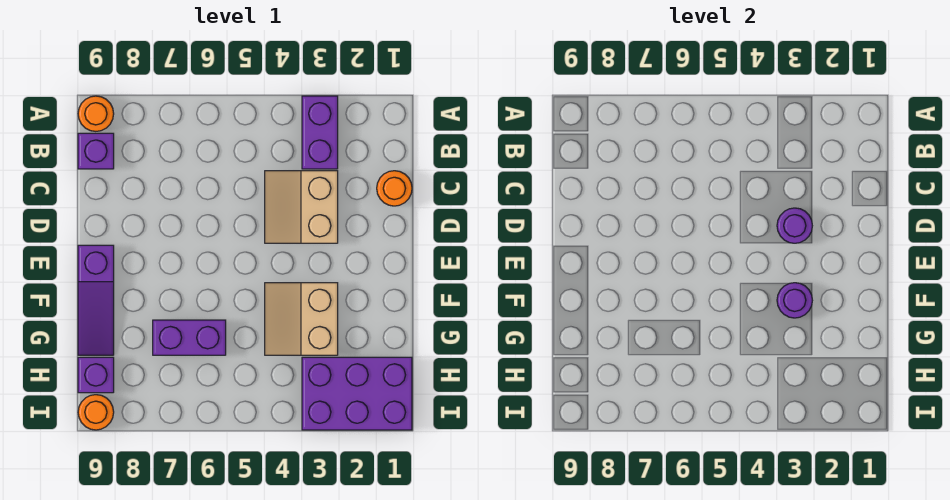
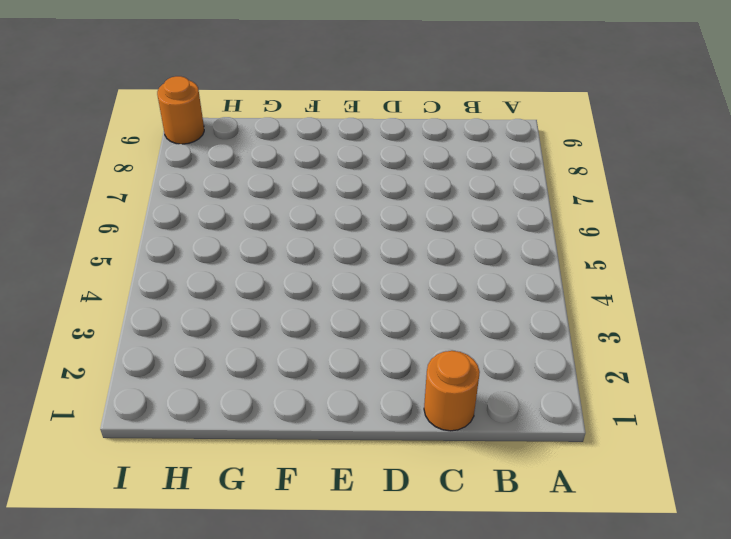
none -> purple 1x2 brick [302,96,338,169]
none -> orange 1x1 round brick [78,96,114,131]
none -> purple 1x1 brick [78,133,114,169]

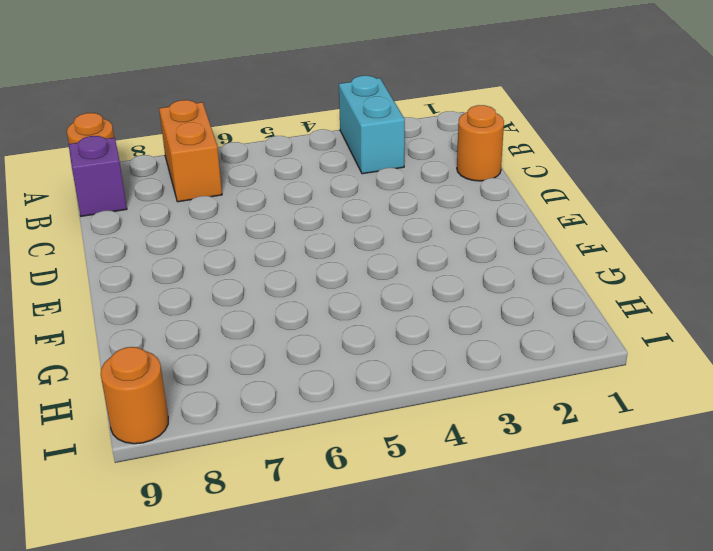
cyan 1x2 brick [339,76,405,174] -> purple 1x2 brick [302,96,338,169]
orange 1x2 brick [159,100,222,202] -> none
none -> tan 2x2 slope [265,171,338,243]
none -> purple 1x3 slope [78,245,114,355]
none -> tan 2x2 slope [265,283,338,355]

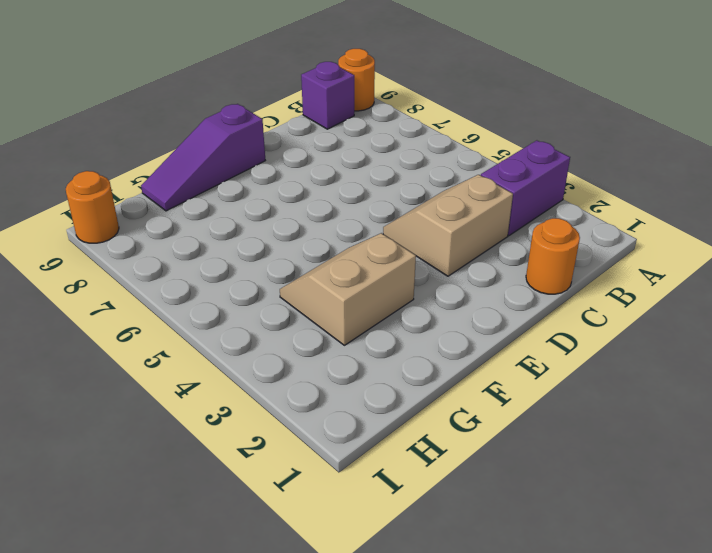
none -> purple 1x2 brick [153,320,226,355]
none -> purple 2x3 brick [302,357,412,430]
none -> purple 1x1 brick [78,357,114,393]

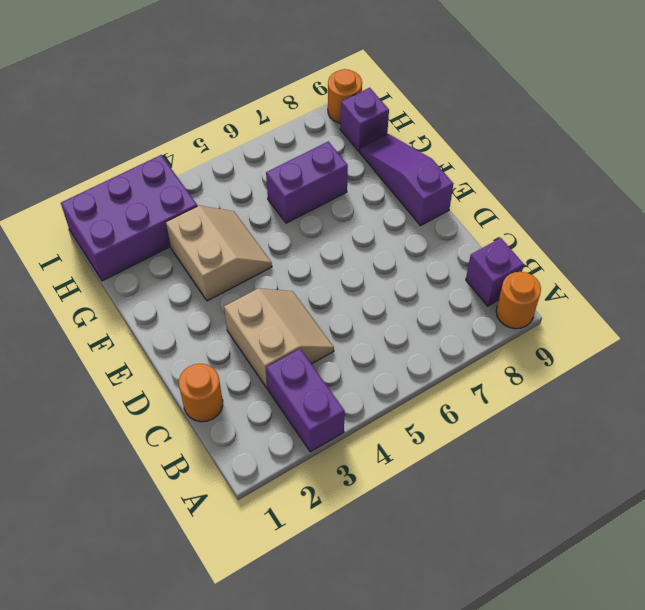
none -> purple 1x1 round brick [777,208,812,243]
none -> purple 1x1 round brick [777,283,812,318]

